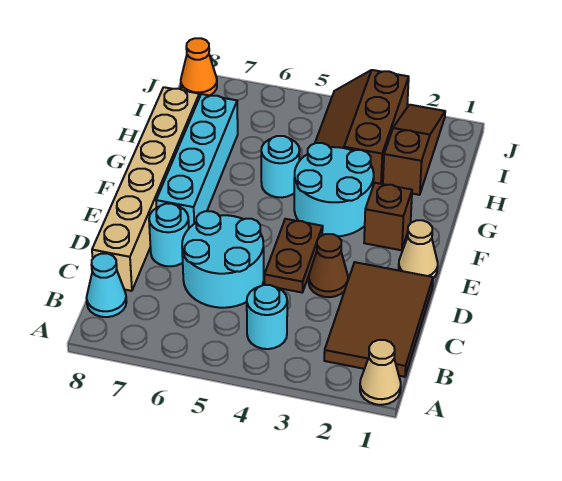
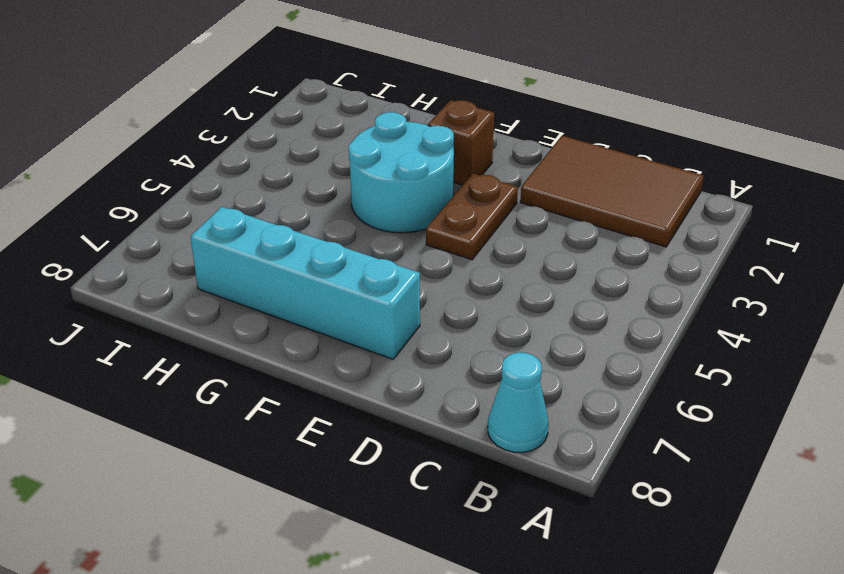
brown 1x2 plate [426,174,518,260] -> brown 1x2 plate turned to [264,219,323,292]
none -> tan 1x1 cone [360,340,401,405]
none -> cyan 1x1 round brick [247,285,287,349]
none -> cyan 2x2 round brick [182,211,264,308]

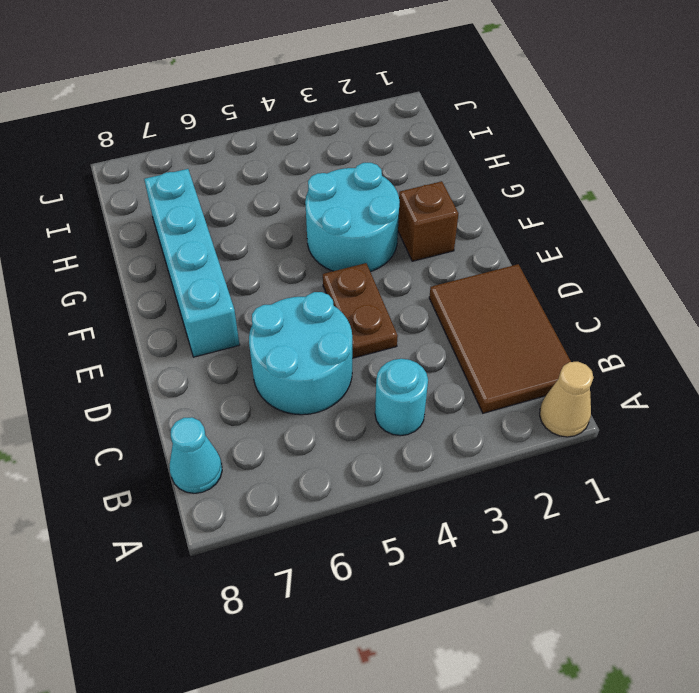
none -> tan 1x6 brick [92,87,199,291]
none -> brown 1x1 cone [309,234,348,297]
none -> cyan 1x1 round brick [149,204,189,266]

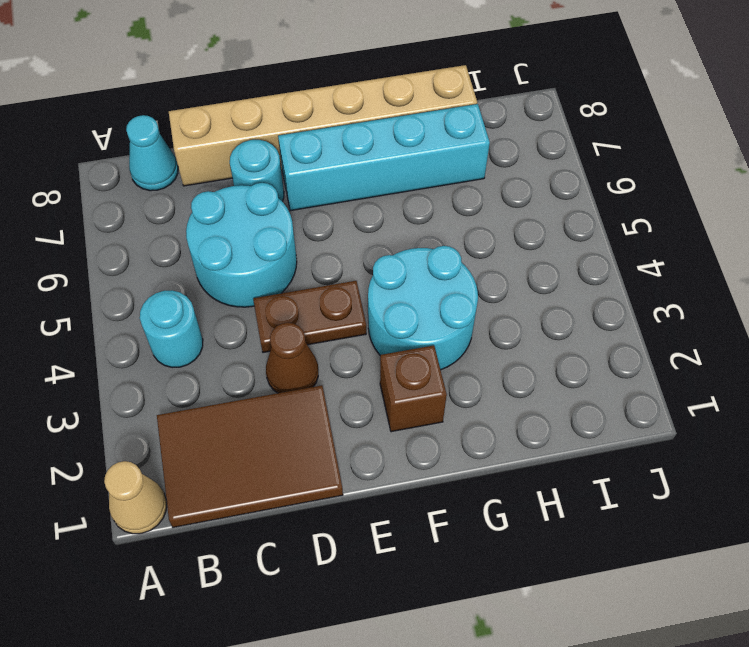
none -> tan 1x1 cone [399,220,438,278]
none -> cyan 1x1 round brick [261,136,300,197]
none -> brown 1x3 slope [383,105,445,195]

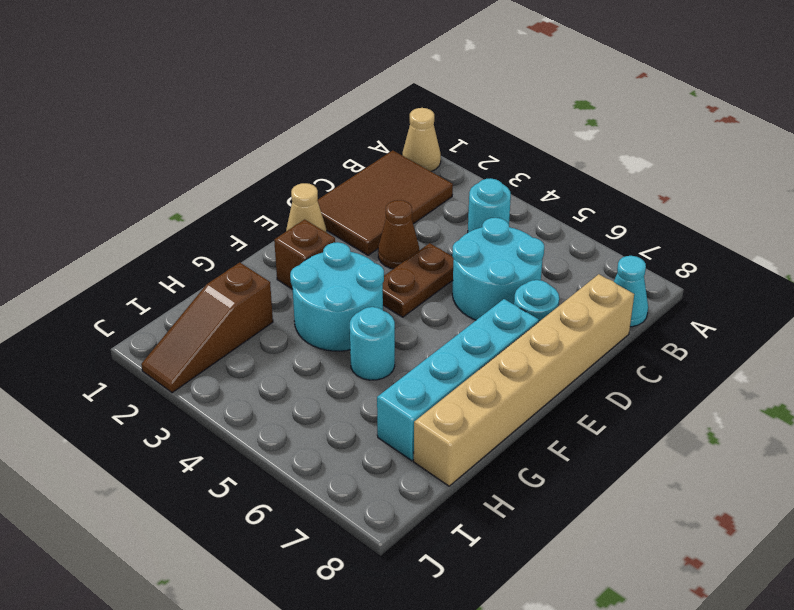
none -> brown 2x3 slope [315,70,409,185]
none -> orange 1x1 cone [181,38,217,97]

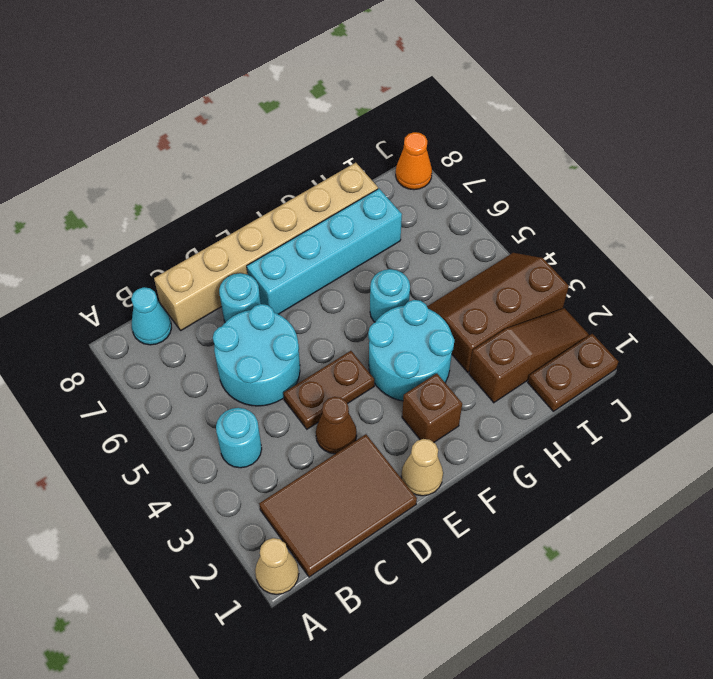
brown 1x2 plate [528,334,618,411] -> none

